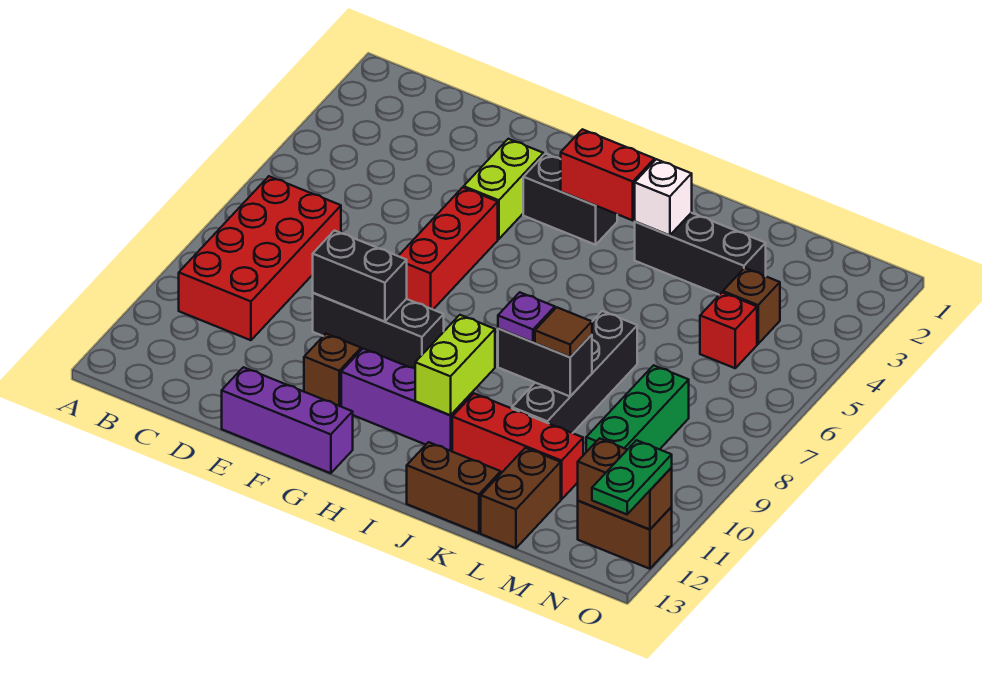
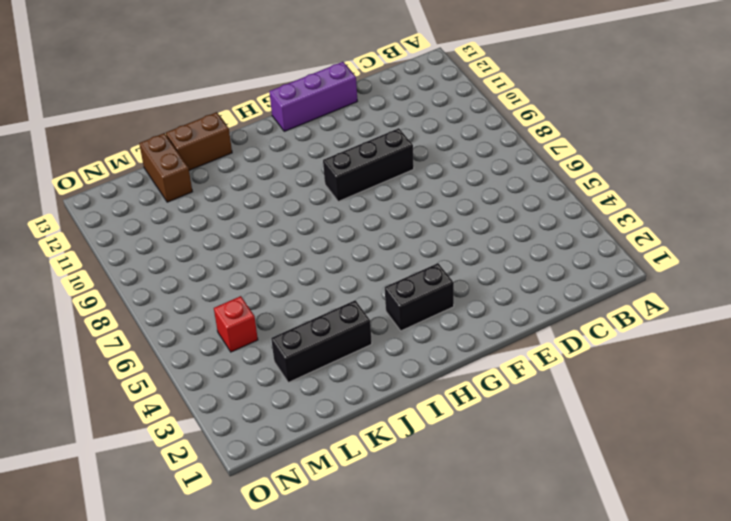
none -> red 2x4 brick [179,176,341,340]
none -> lime 1x2 brick [464,139,543,239]
none -> red 1x3 brick [399,187,498,309]

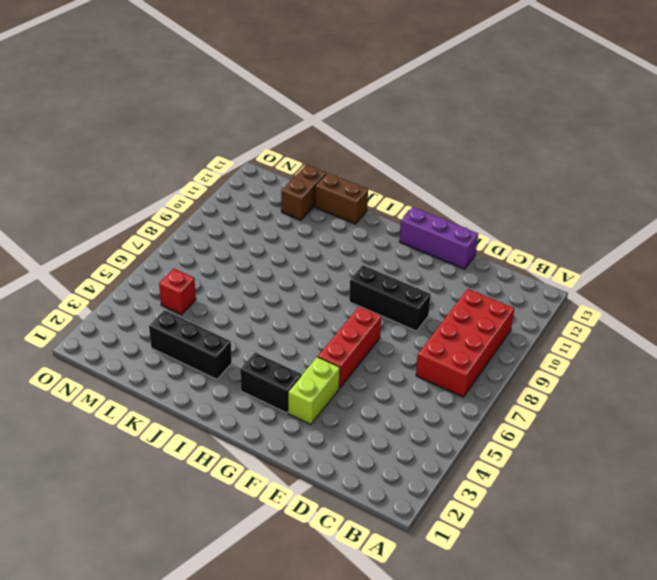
none -> brown 1x1 brick [304,334,361,406]
none -> purple 1x3 brick [341,349,472,451]
none -> red 1x3 brick [452,394,583,499]

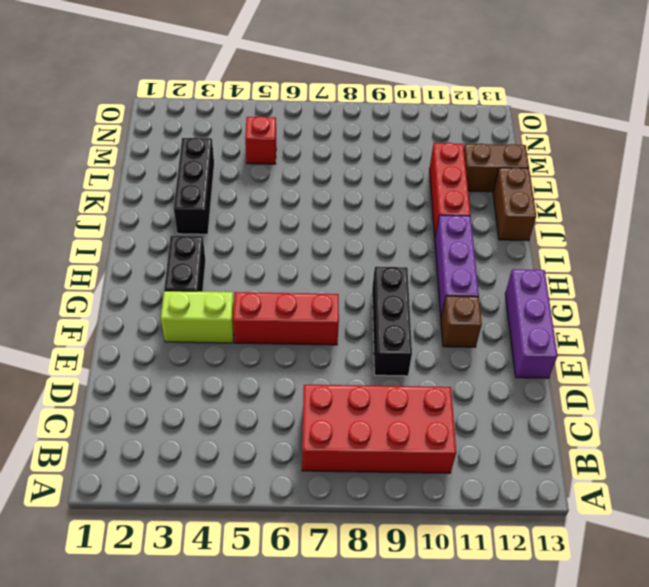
none -> black 1x4 brick [512,311,637,433]
none -> brown 1x1 brick [723,268,780,344]
none -> green 1x3 brick [586,365,689,452]

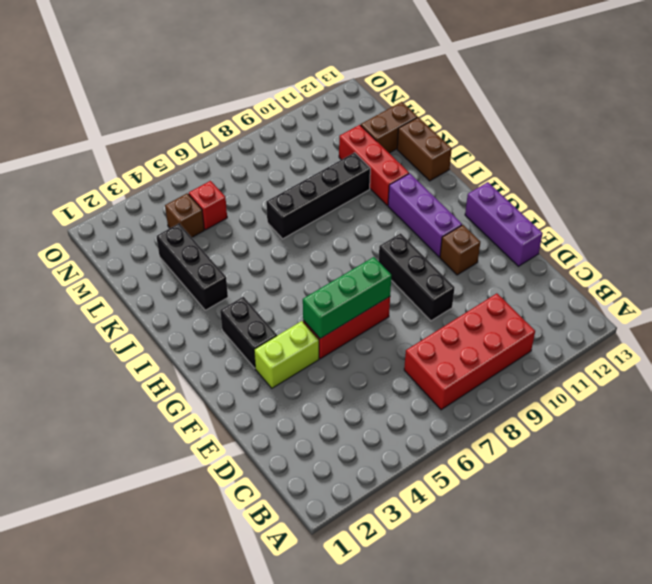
green 1x3 brick [303,257,392,339] -> green 1x3 brick moved to [586,365,689,452]
none -> brown 1x2 brick [578,501,672,569]
none -> black 1x2 brick [313,231,407,322]
none -> red 1x2 brick [561,129,655,220]

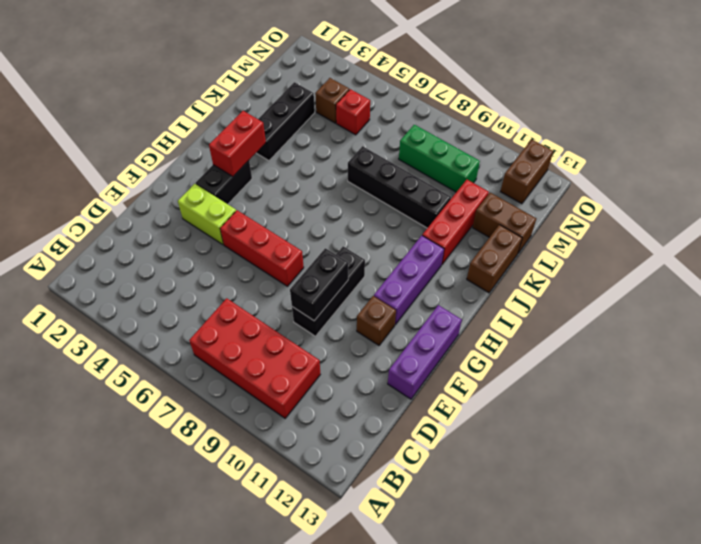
none -> lime 1x2 brick [415,315,495,415]
none -> white 1x1 brick [635,159,692,236]
none -> black 1x2 brick [498,328,592,396]

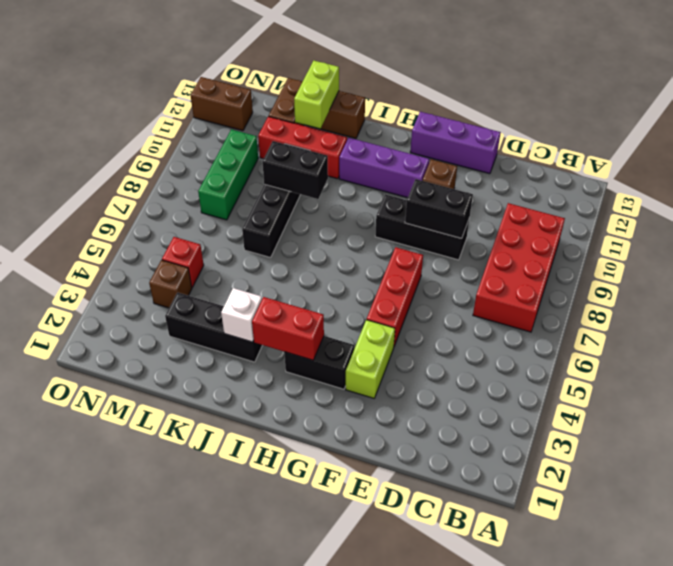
lime 1x2 brick [294,61,339,129] -> lime 1x2 brick moved to [415,315,495,415]
none -> brown 1x2 brick [578,438,672,530]
none -> purple 1x1 plate [498,292,555,342]
none -> brown 1x1 tile [535,307,592,357]

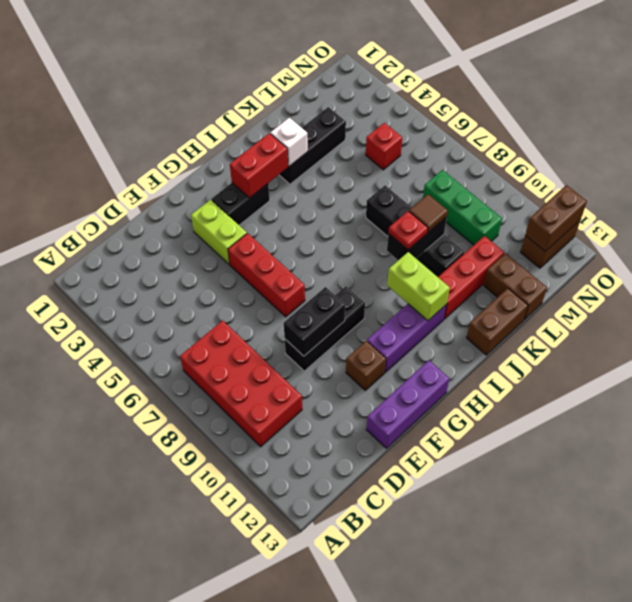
red 1x1 plate [388,211,428,250] -> purple 1x1 plate [498,292,555,342]
none -> brown 1x1 brick [723,268,780,344]
none -> green 1x2 plate [592,440,672,514]

